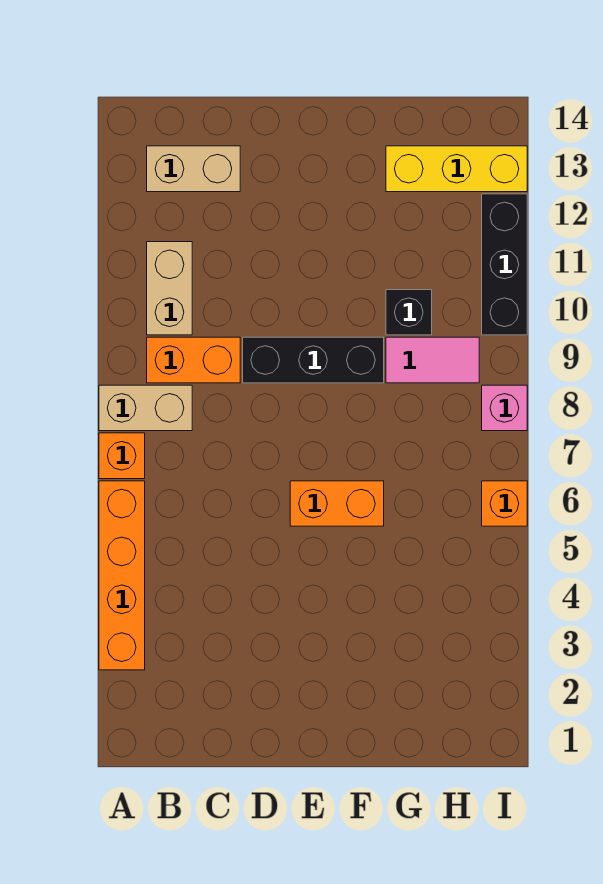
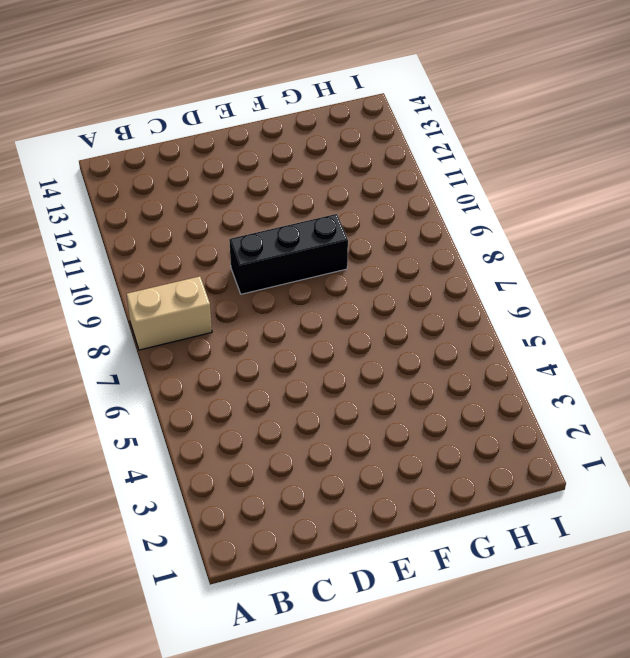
none -> orange 1x4 brick [99,481,145,670]
none -> orange 1x1 brick [99,433,145,479]
none -> orange 1x2 brick [147,337,240,383]

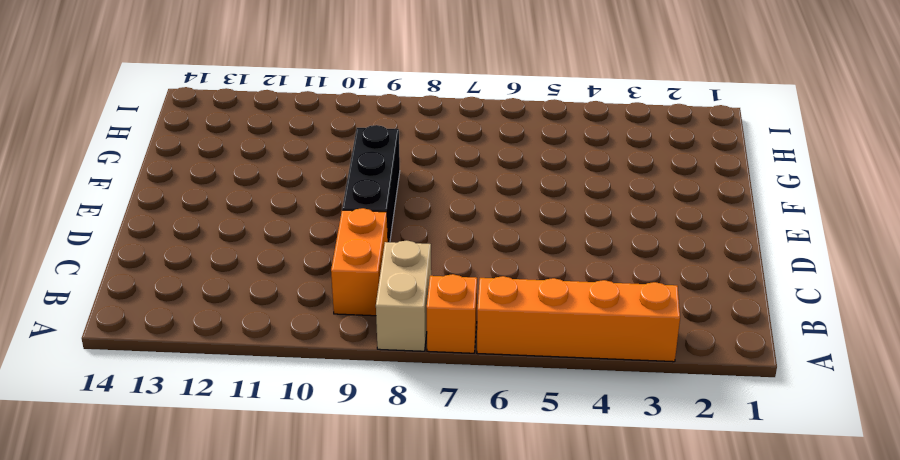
none -> tan 1x2 brick [147,242,192,335]
none -> tan 1x2 brick [147,146,240,192]
none -> orange 1x2 brick [290,481,384,526]

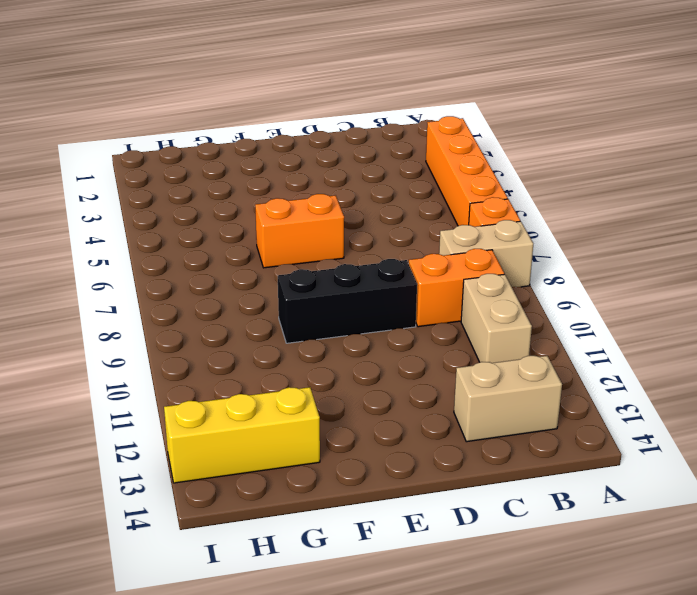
none -> pink 1x2 tile [386,337,479,383]
none -> black 1x1 brick [386,290,432,335]
none -> orange 1x1 brick [482,481,527,526]

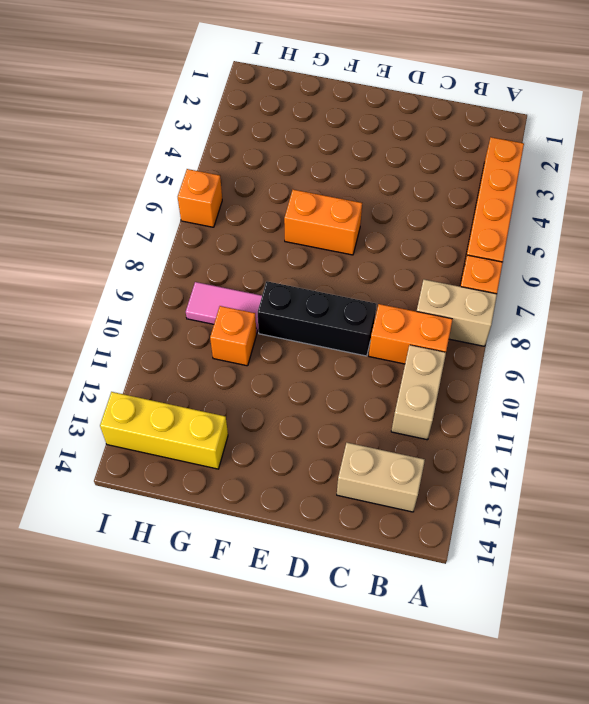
orange 1x1 brick [210,306,257,366] -> black 1x1 brick [386,290,432,335]
none -> pink 1x1 brick [482,385,527,431]
none -> black 1x3 brick [482,194,527,335]

